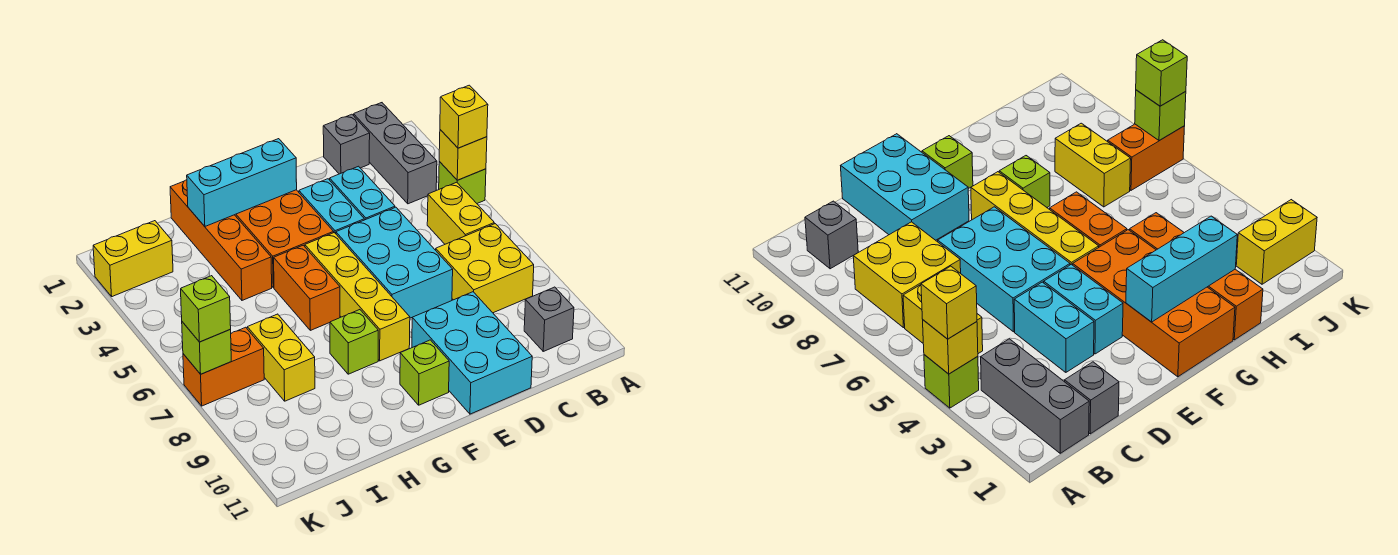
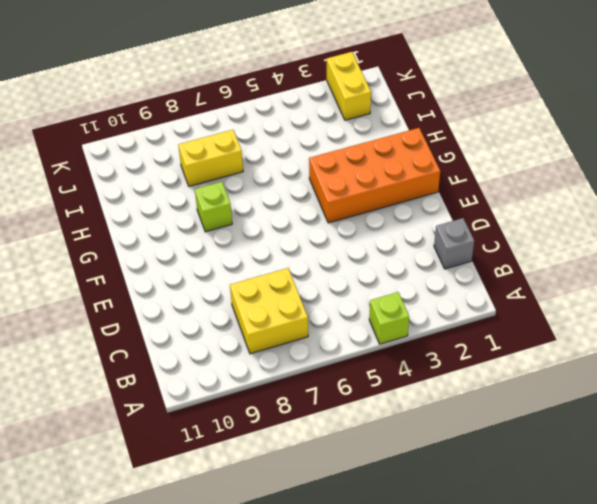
none -> grey 1x3 brick [354,103,437,204]
none -> yellow 1x2 brick [427,182,494,244]
none -> grey 1x1 brick [524,287,574,351]

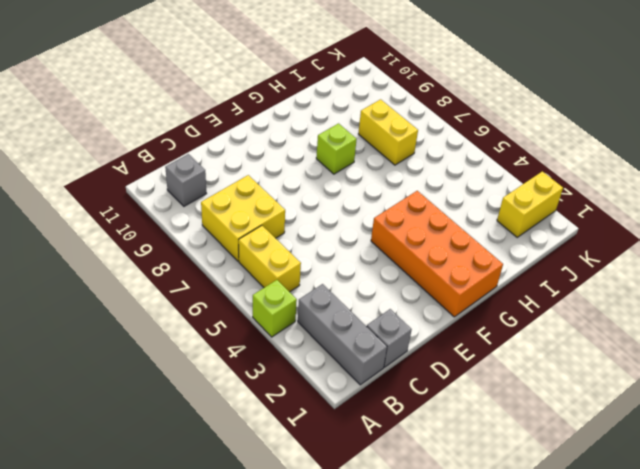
none -> cyan 1x2 brick [330,166,395,220]
none -> cyan 2x3 brick [336,207,453,318]
none -> cyan 2x3 brick [412,292,532,414]

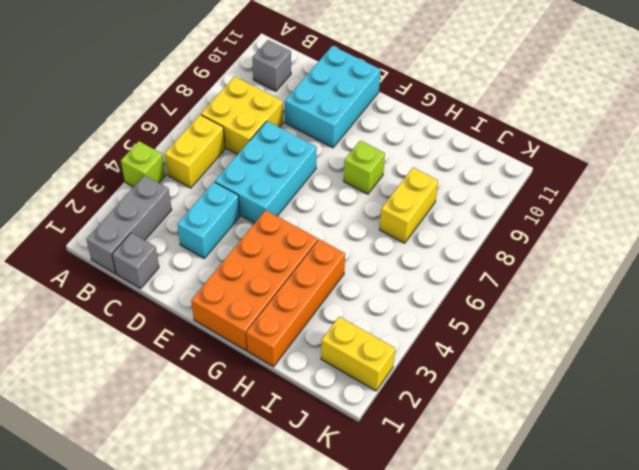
none -> cyan 1x2 brick [299,179,364,234]
none -> yellow 1x4 brick [305,233,410,361]
none -> lime 1x1 brick [400,340,449,405]

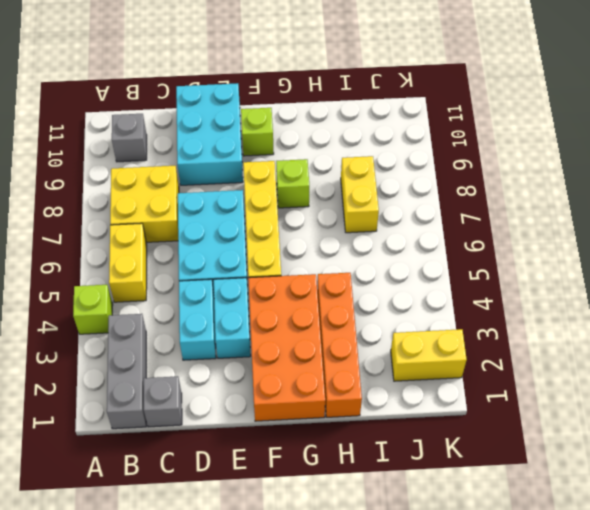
none -> orange 1x2 brick [274,245,340,330]
none -> orange 1x2 brick [183,327,264,406]
none -> yellow 1x1 brick [439,130,487,180]

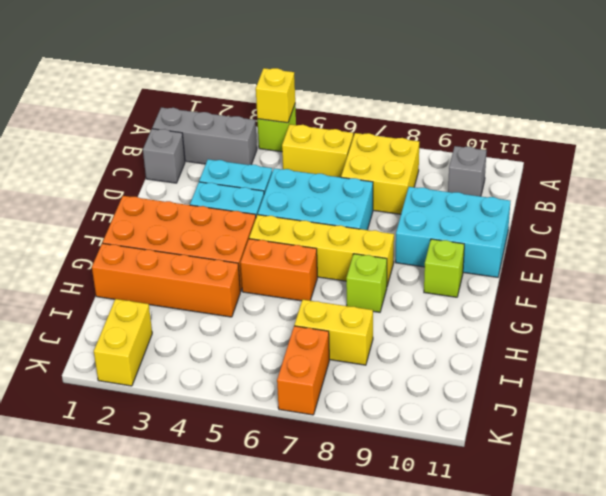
none -> cyan 1x3 brick [187,139,297,226]
none -> lime 1x1 brick [182,322,231,374]
none -> yellow 1x1 brick [440,85,488,148]

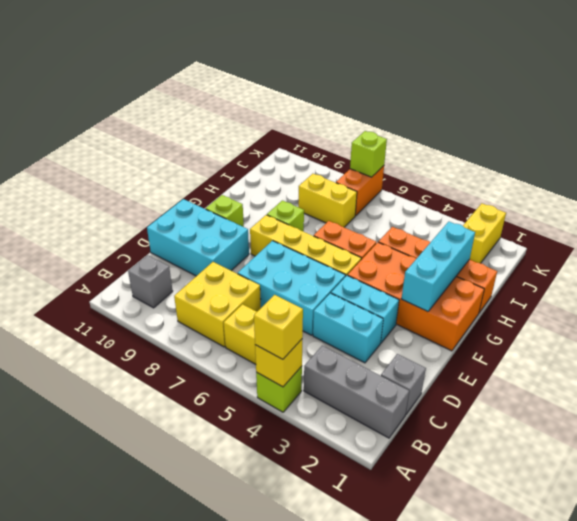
none -> lime 1x1 brick [181,276,231,342]

